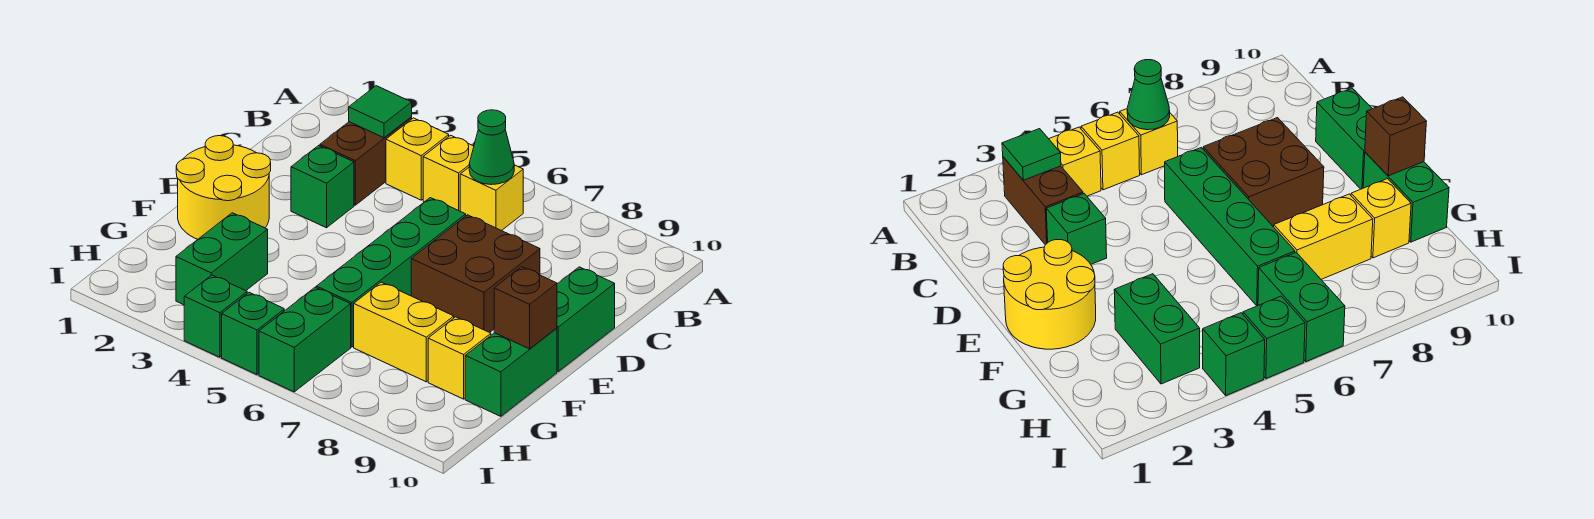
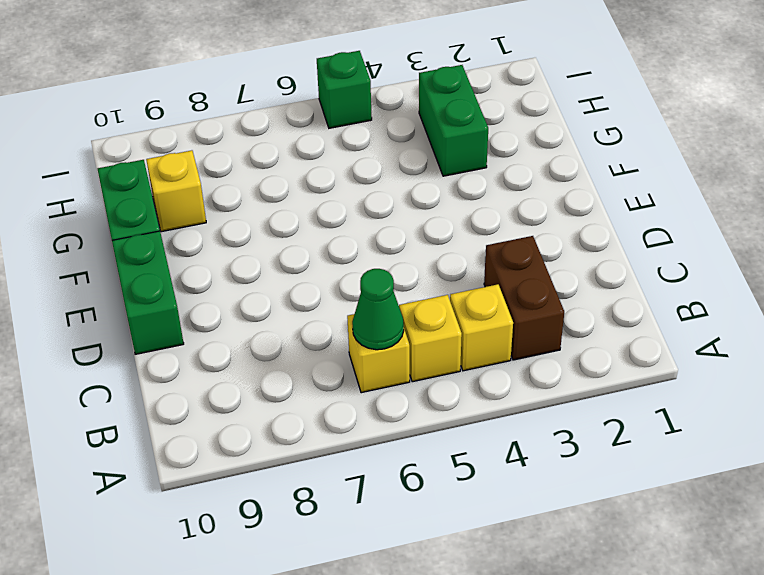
none -> green 1x1 brick [291,146,354,228]
none -> green 1x4 brick [316,198,466,347]
none -> brown 2x2 brick [411,215,540,333]

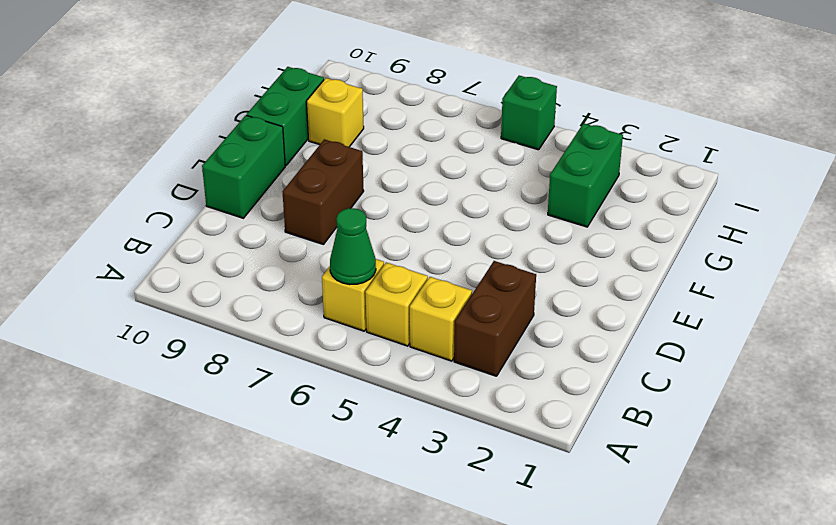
brown 1x2 brick [283,139,364,245] -> brown 2x2 brick [411,215,540,333]
none -> green 1x1 brick [291,146,354,228]
none -> green 1x4 brick [316,198,466,347]
none -> yellow 2x2 round brick [176,136,271,239]

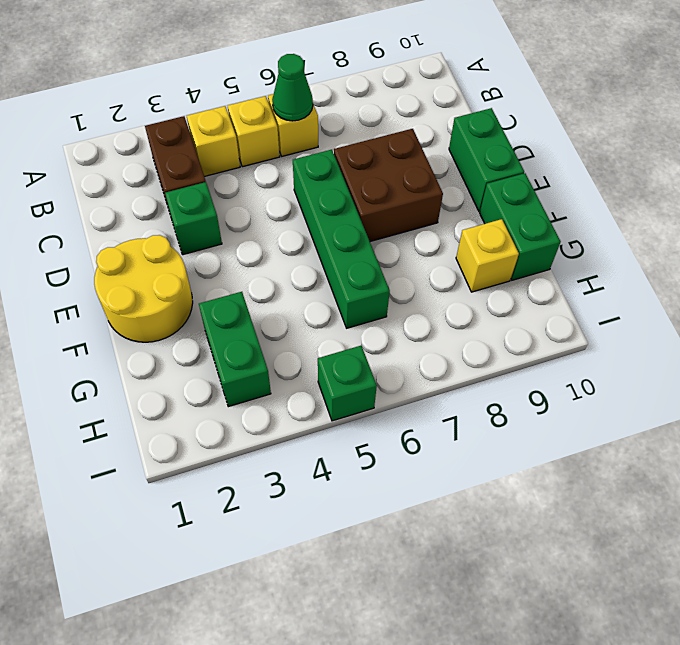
none -> yellow 1x2 brick [354,282,454,382]
none -> green 1x2 brick [259,287,351,392]
none -> green 1x1 brick [184,275,247,357]

